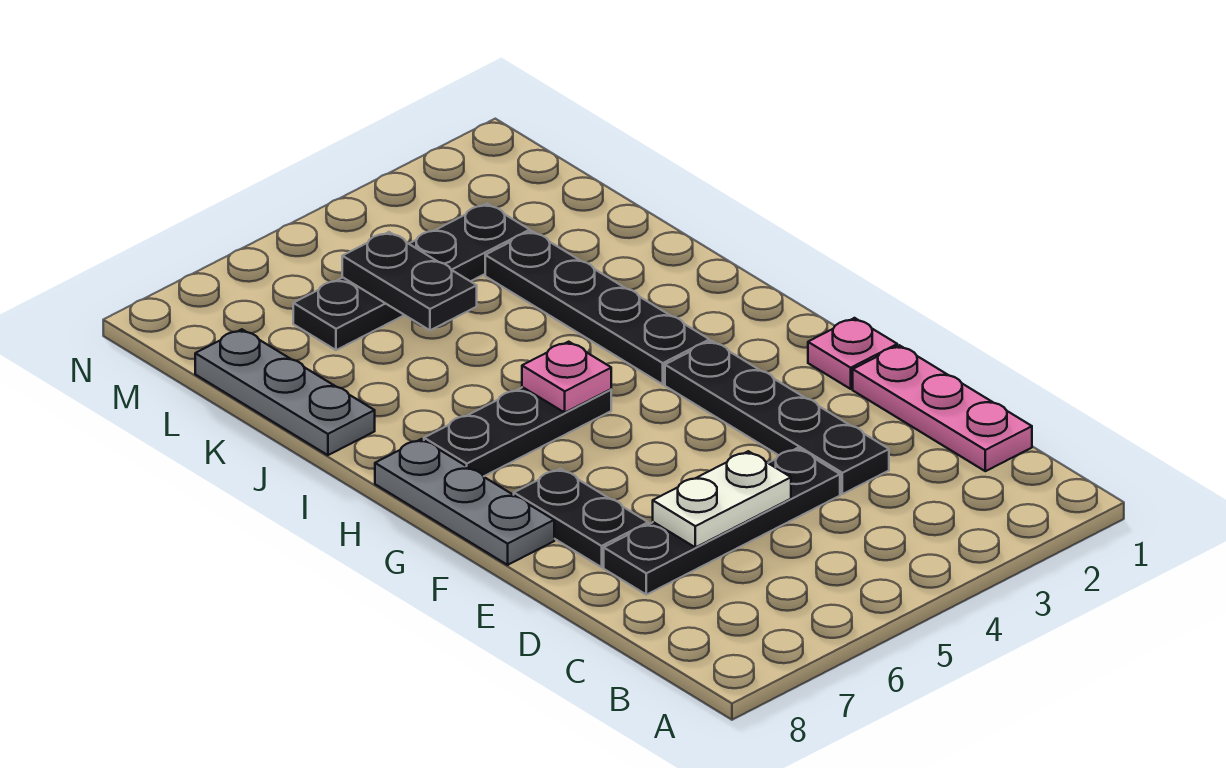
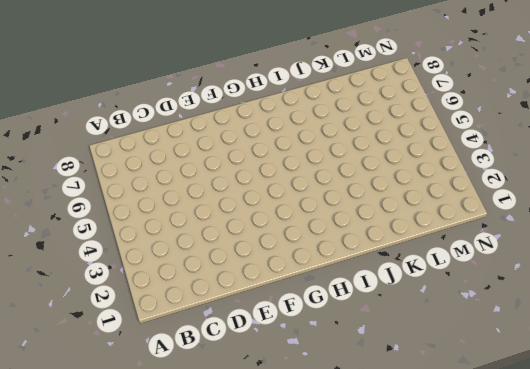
none -> pink 1x3 plate [853,345,1032,471]
none -> black 1x4 plate [665,341,889,494]
none -> black 1x4 plate [604,448,840,595]

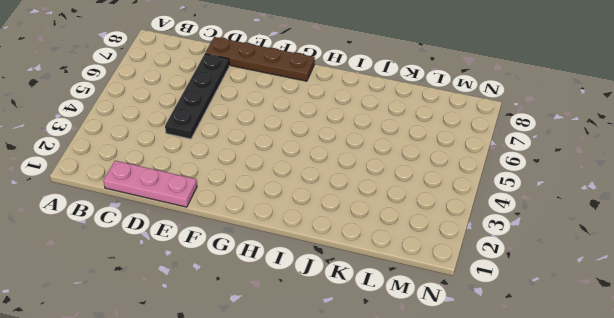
brown 1x4 plate [205,37,315,81] -> grey 1x3 plate [375,439,554,565]
none -> black 1x4 plate [665,341,889,494]
none -> black 1x2 plate [514,469,648,567]
none -> pink 1x1 plate [808,318,897,389]

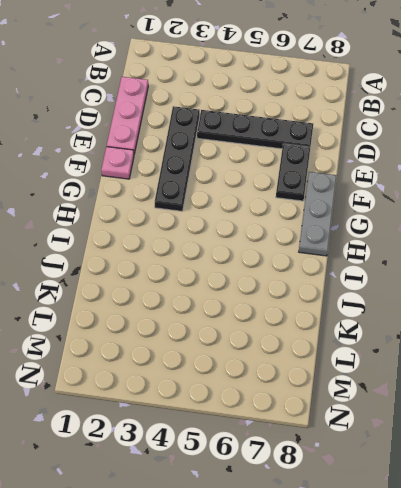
none -> black 1x4 plate [485,231,709,384]
none -> black 1x3 plate [424,387,611,476]
none -> grey 1x3 plate [195,329,375,455]

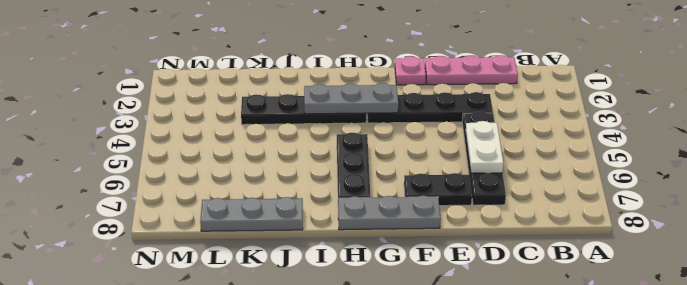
grey 1x3 plate [304,83,398,114] -> none
none -> black 1x4 plate [293,204,530,350]
none -> pink 1x1 plate [522,342,611,412]
none -> black 1x2 plate [342,232,477,330]

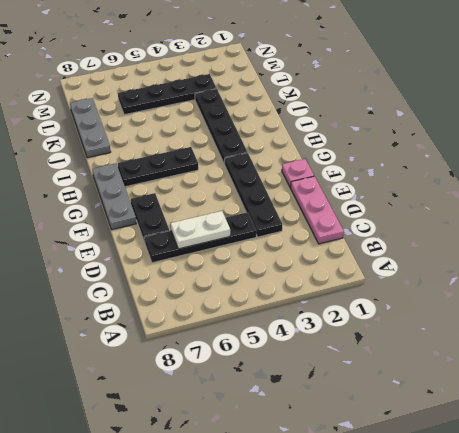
none -> pink 1x1 plate [522,342,611,412]
none -> black 1x2 plate [342,232,477,330]

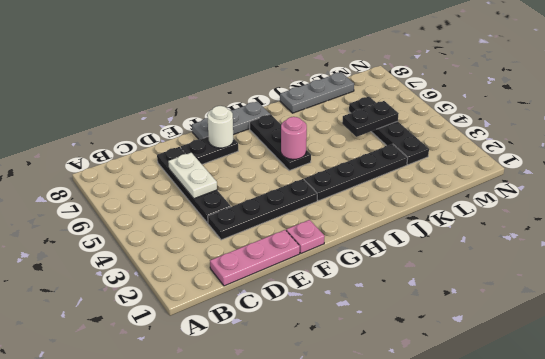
white 1x1 round brick [207,106,233,148] -> none
pink 1x1 round brick [281,117,307,159] -> pink 1x1 plate [522,342,611,412]

